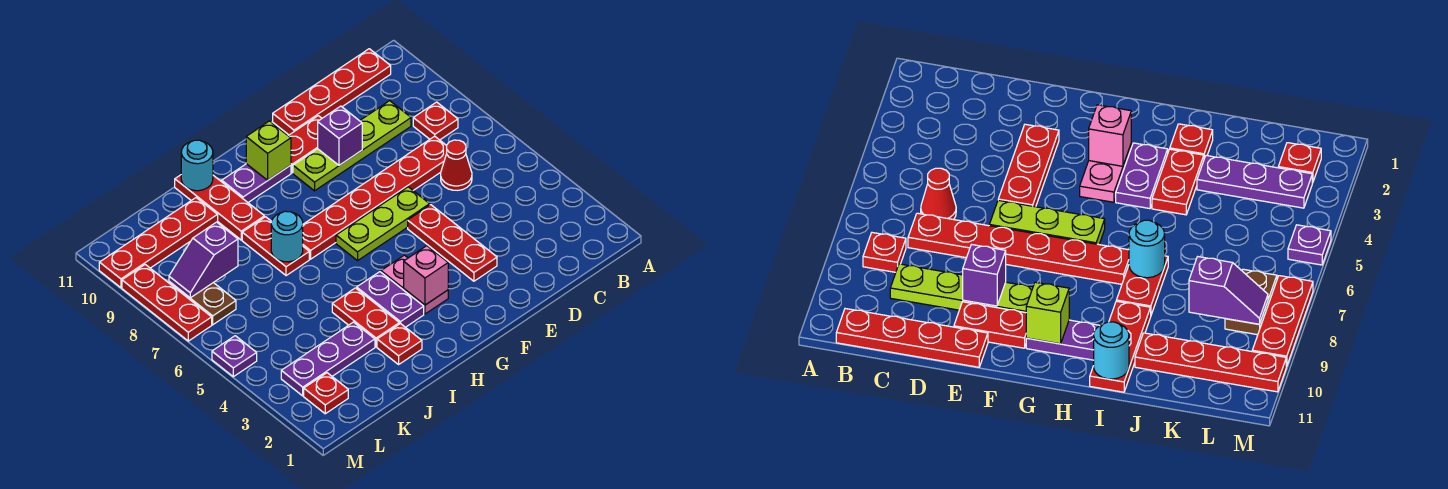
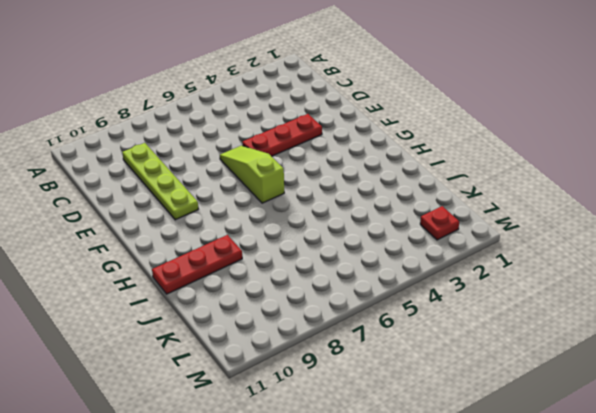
lime 1x3 slope [220,145,284,203] -> lime 1x3 plate [336,187,430,261]
none -> red 1x1 plate [413,102,458,140]
none -> red 1x4 plate [273,49,391,135]
none -> red 1x1 cone [441,140,472,190]

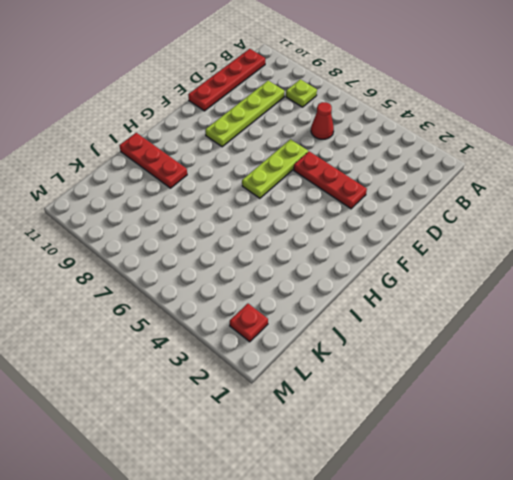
lime 1x1 plate [286,79,317,107] -> red 1x1 plate [413,102,458,140]
none -> red 1x6 plate [303,136,447,259]
none -> red 1x2 plate [288,116,322,173]
none -> pink 1x2 plate [381,255,448,314]

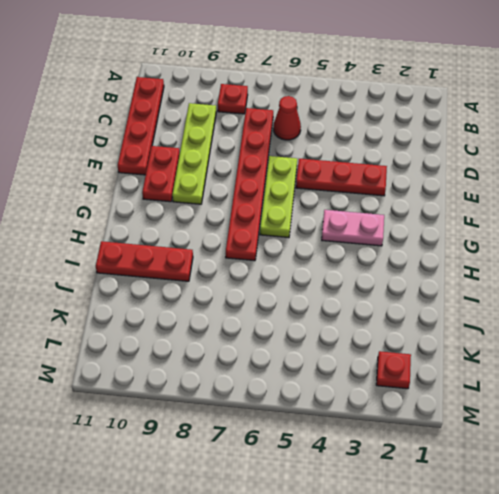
none -> purple 1x2 plate [222,164,291,202]
none -> purple 1x2 plate [357,272,424,327]
none -> red 1x1 plate [377,323,422,364]

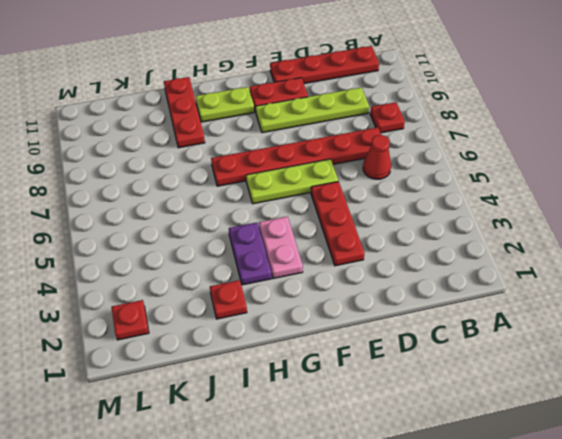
lime 1x2 plate [196,87,254,122] -> purple 1x2 plate [222,164,291,202]
none -> red 1x2 plate [332,288,399,347]
none -> red 1x2 plate [242,217,309,276]
none -> purple 1x3 plate [281,322,375,396]

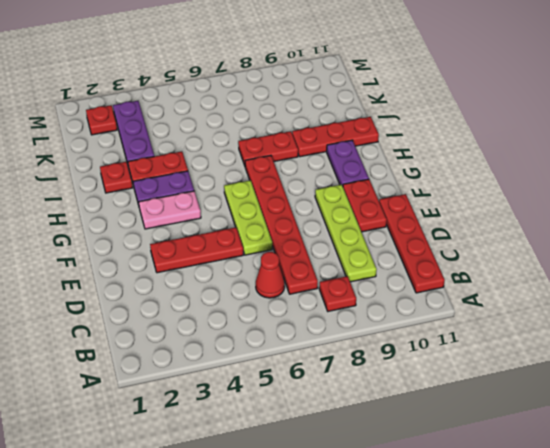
none -> red 1x4 plate [99,198,218,288]
none -> brown 1x2 plate [169,282,236,325]
none -> purple 1x1 plate [212,336,257,377]

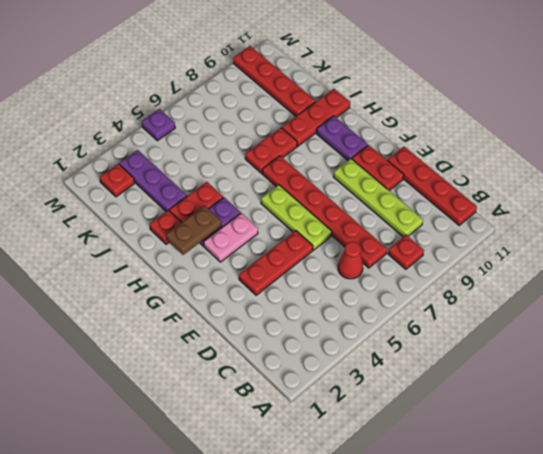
brown 1x2 plate [166,206,221,255] -> brown 1x2 plate moved to [169,282,236,325]
none -> red 1x3 plate [122,265,212,341]
none -> purple 1x1 brick [318,106,362,165]
none -> pink 1x1 brick [404,246,448,305]

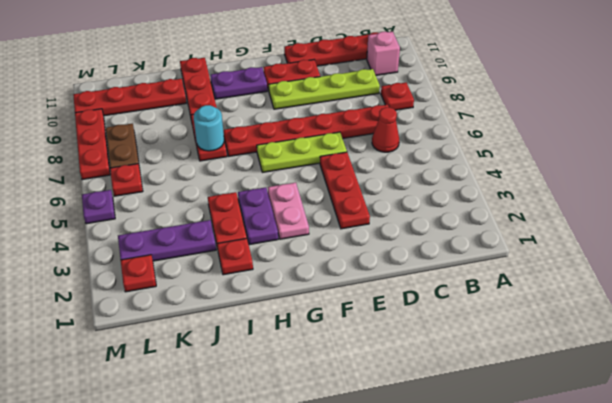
pink 1x1 brick [367,32,400,75] -> pink 1x1 brick moved to [404,246,448,305]
red 1x1 plate [110,164,143,196] -> none
none -> purple 1x1 brick [318,106,362,165]
none -> lime 1x1 brick [246,121,291,180]
none -> cyan 1x1 round brick [181,140,213,191]

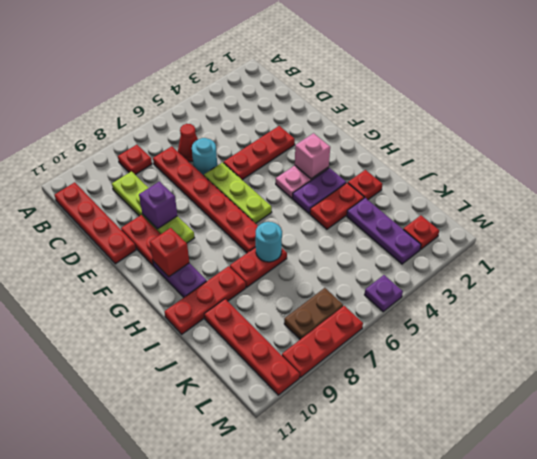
cyan 1x1 round brick [192,138,217,175] -> cyan 1x1 round brick moved to [181,140,213,191]
red 1x1 brick [150,228,189,277] -> lime 1x1 brick [246,121,291,180]
none -> purple 1x2 slope [169,222,238,298]

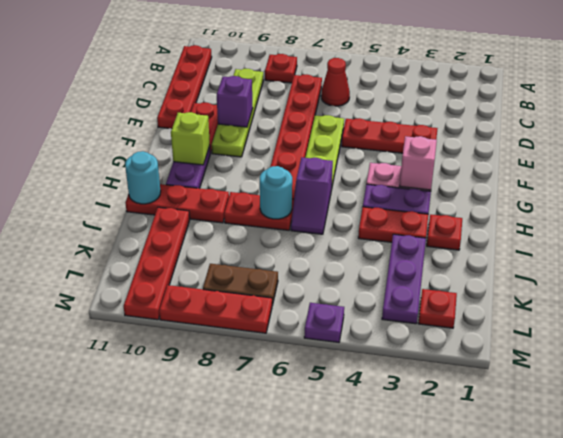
purple 1x2 slope [291,158,333,234] -> purple 1x2 slope moved to [169,222,238,298]

